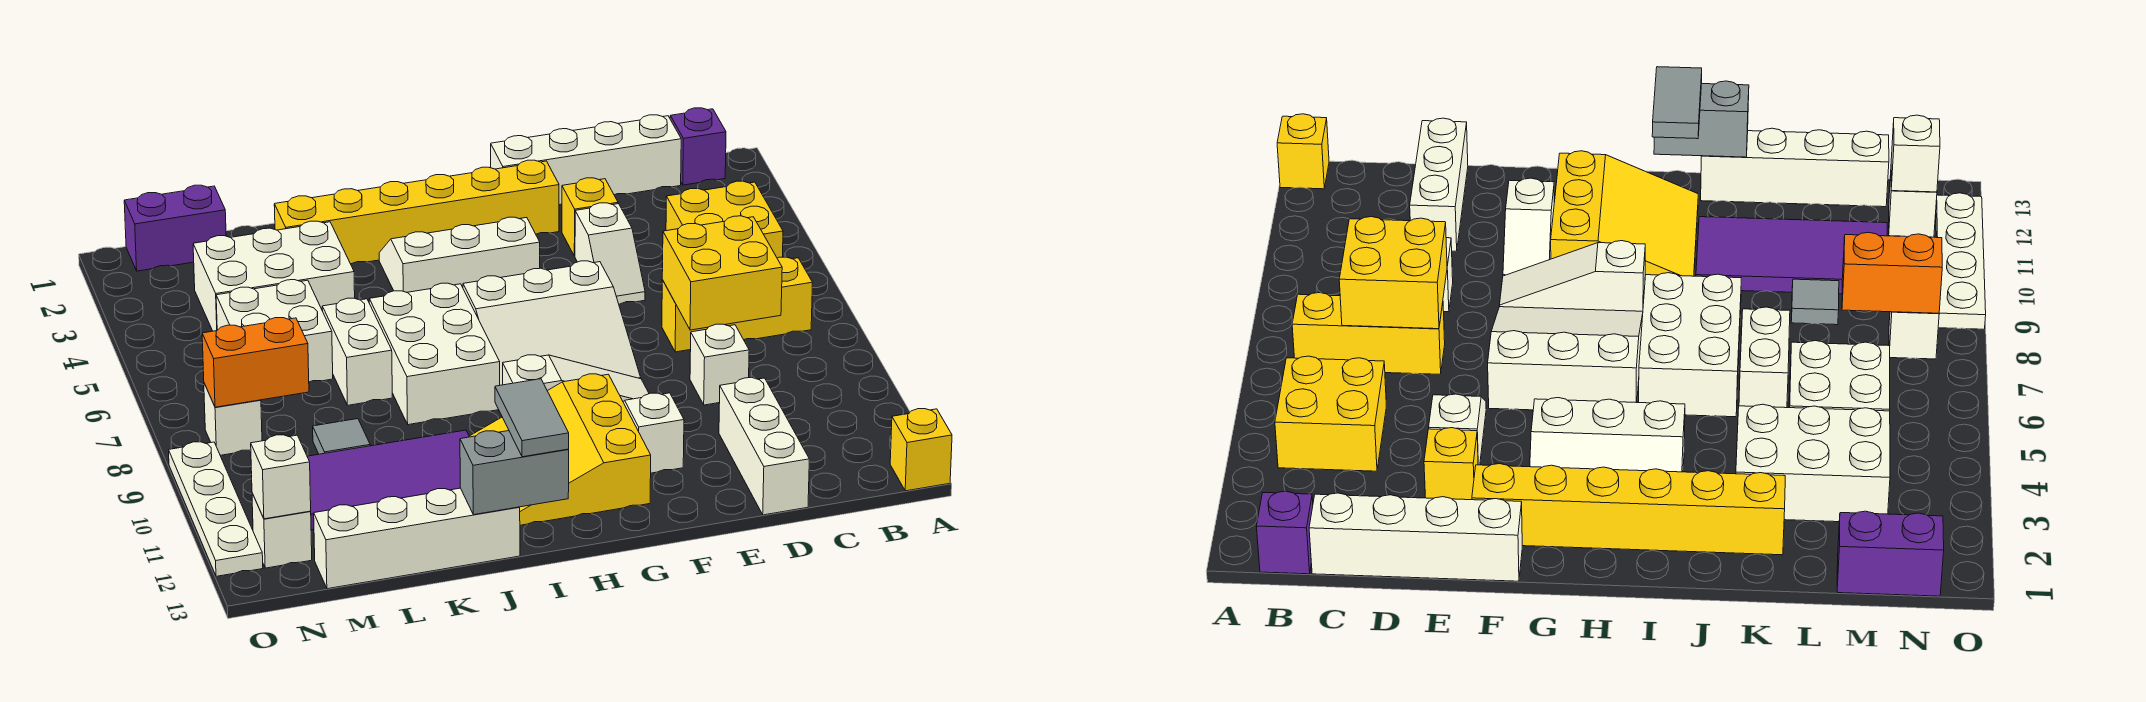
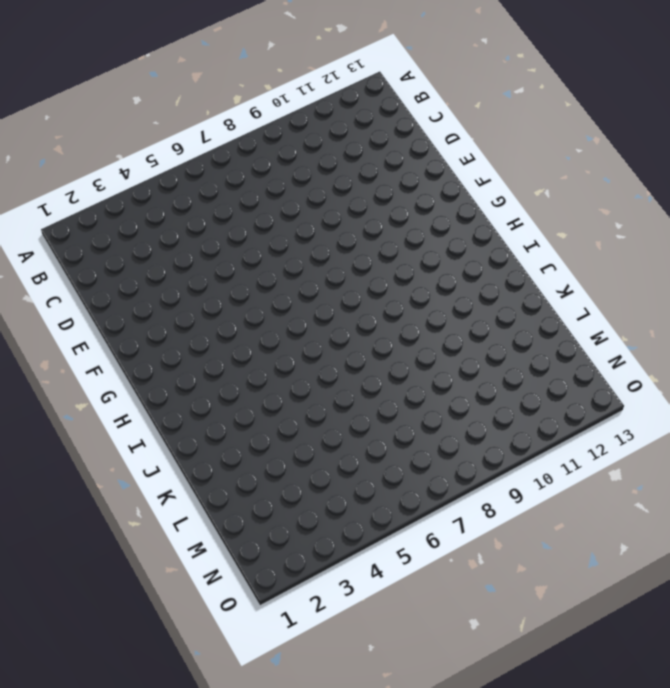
none -> yellow 1x1 brick [890,409,952,491]
none -> purple 1x1 brick [670,108,726,185]
none -> yellow 2x2 brick [666,181,783,258]
none -> yellow 1x3 brick [662,257,813,352]

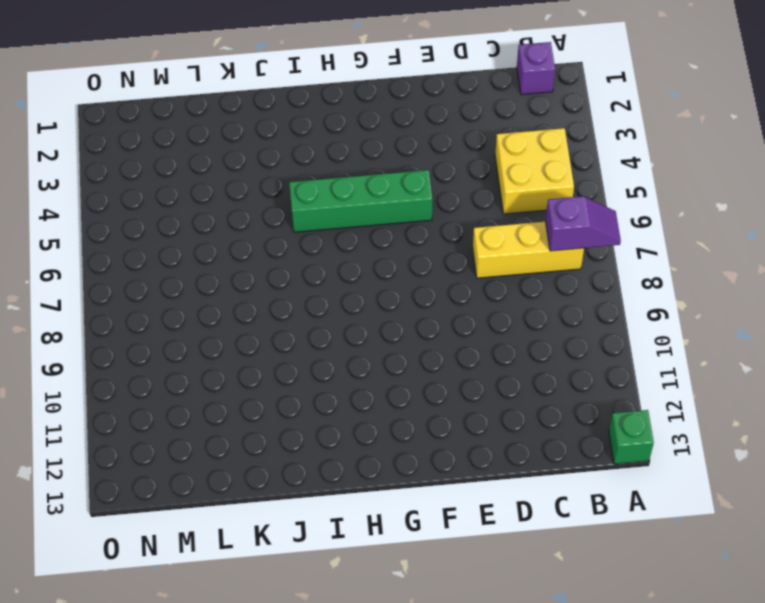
purple 1x2 slope [545,196,621,251] -> none
green 1x1 brick [609,410,654,464] -> yellow 1x1 brick [890,409,952,491]
green 1x4 brick [289,170,432,232] -> none
none -> white 1x4 brick [491,115,681,205]
none -> white 1x1 brick [690,324,749,405]
none -> white 1x3 brick [719,378,809,515]
none -> yellow 1x1 brick [562,178,618,256]

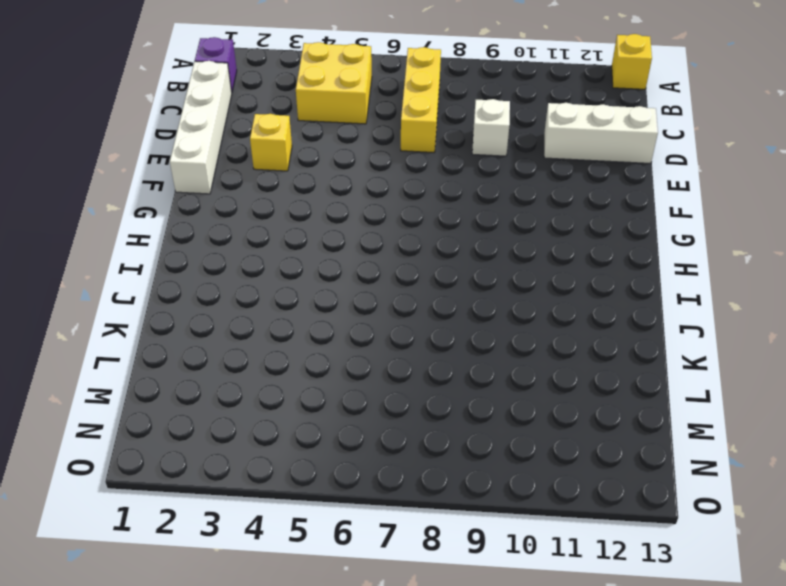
none -> white 1x2 slope [575,203,645,304]
none -> yellow 1x6 brick [274,160,559,264]
none -> white 3x3 slope [463,261,641,385]
none -> white 1x3 slope [503,355,649,401]

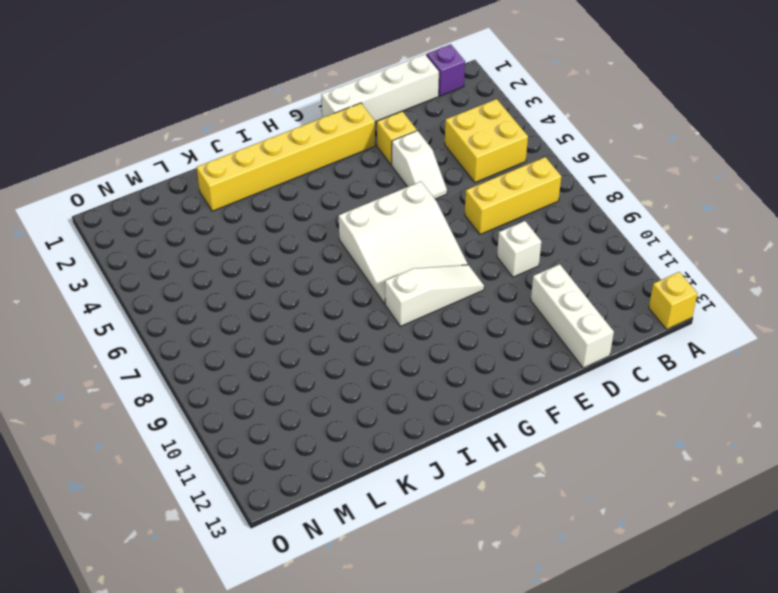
none -> white 1x2 slope [623,393,684,473]
none -> white 2x3 slope [379,217,540,292]
none -> yellow 3x3 slope [469,374,651,525]
none -> white 2x3 brick [369,283,500,425]

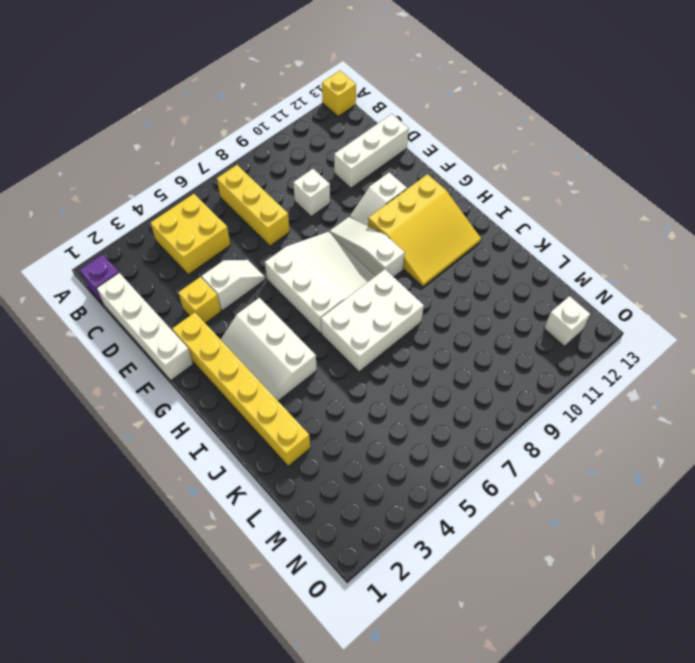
none -> purple 2x4 tile [307,430,469,530]
none -> white 1x4 brick [314,488,520,589]
none -> white 2x3 brick [193,221,355,331]
none -> white 1x2 brick [322,298,392,405]

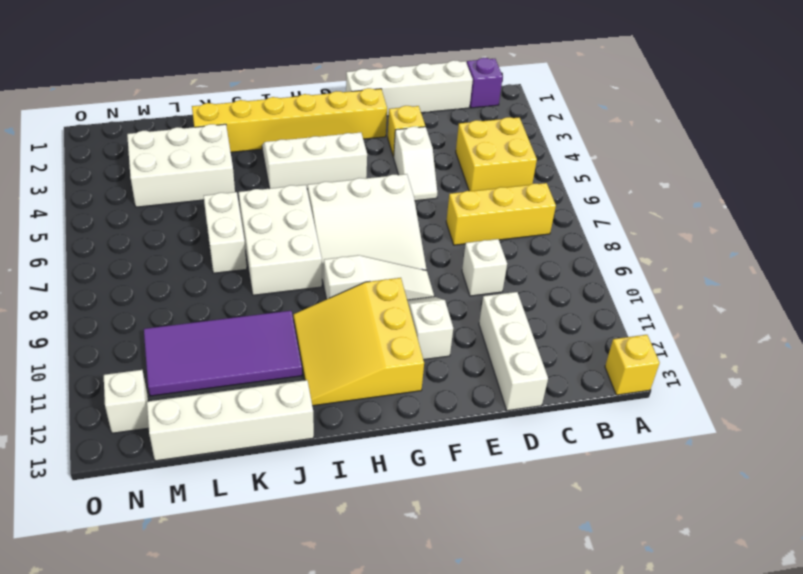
none -> white 2x2 brick [216,280,333,382]
none -> grey 1x1 tile [313,419,370,454]
none -> purple 1x2 brick [124,185,226,271]
none -> white 1x1 brick [204,383,262,455]

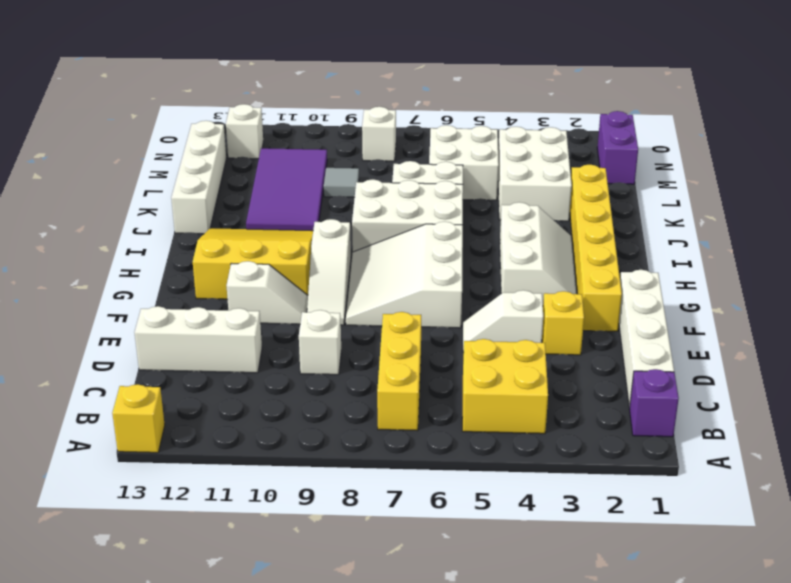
none -> white 1x4 plate [169,442,263,576]
none -> yellow 2x2 brick [662,216,782,330]
none -> grey 1x2 brick [460,431,569,515]
none -> orange 1x2 brick [202,318,309,407]

